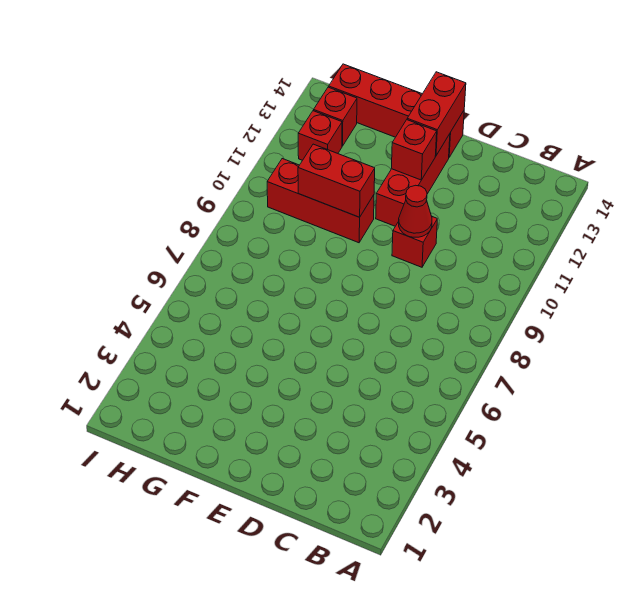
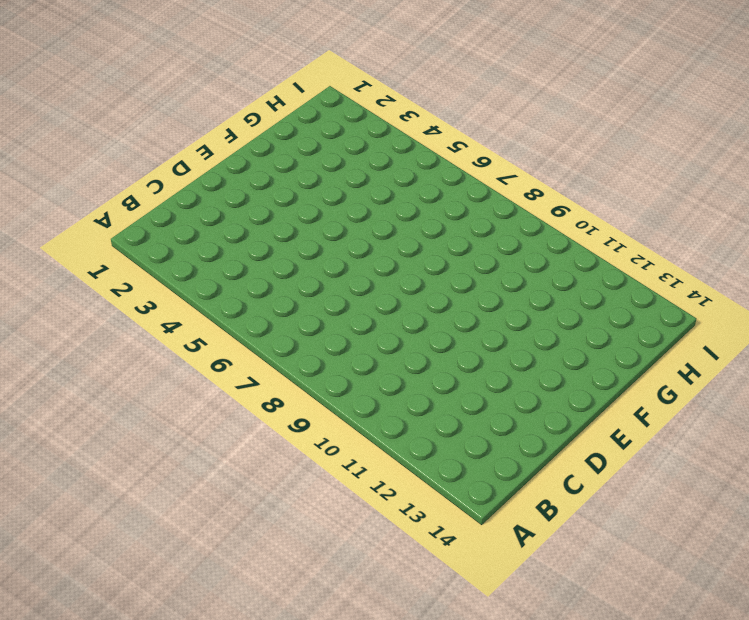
none -> red 1x1 brick [392,217,437,267]
none -> red 1x3 brick [376,134,450,226]

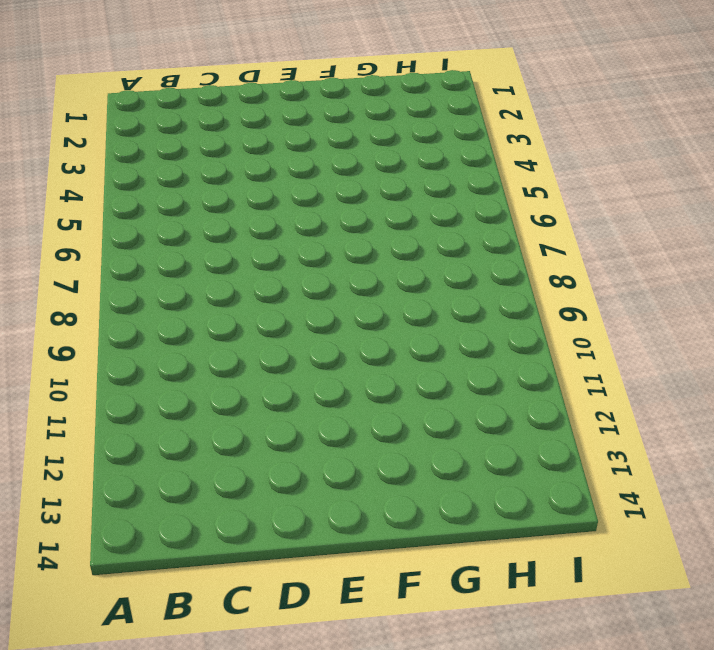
none -> red 1x1 brick [392,217,437,267]
none -> red 1x3 brick [376,134,450,226]

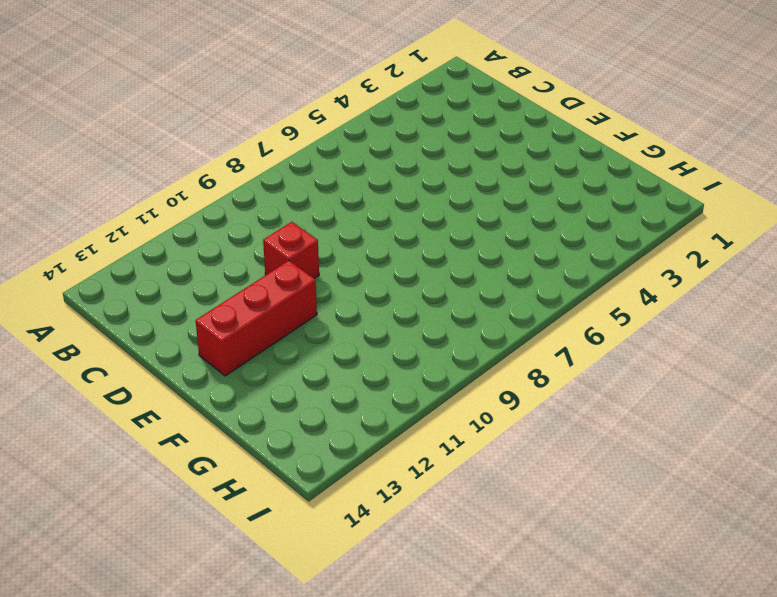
none -> red 1x4 brick [329,64,464,157]
none -> red 1x3 brick [267,159,374,243]

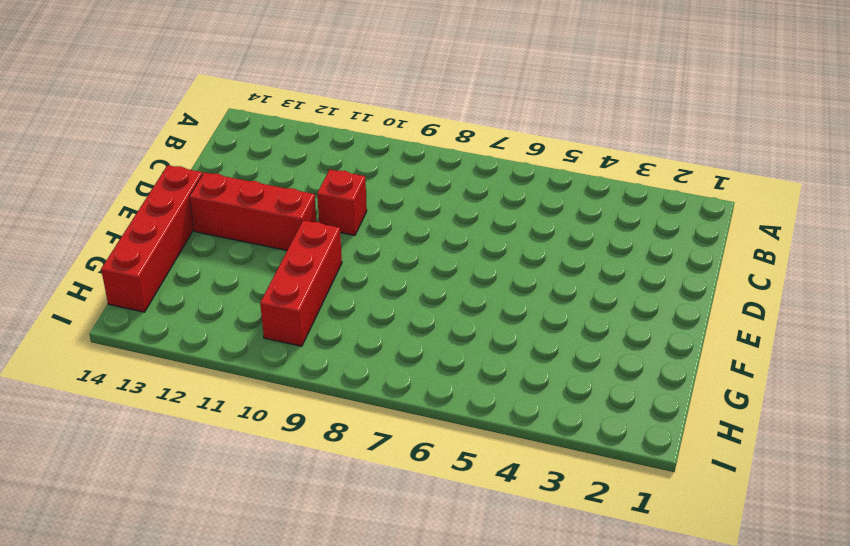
none -> red 1x1 brick [298,111,342,160]
none -> red 1x1 brick [314,87,357,146]

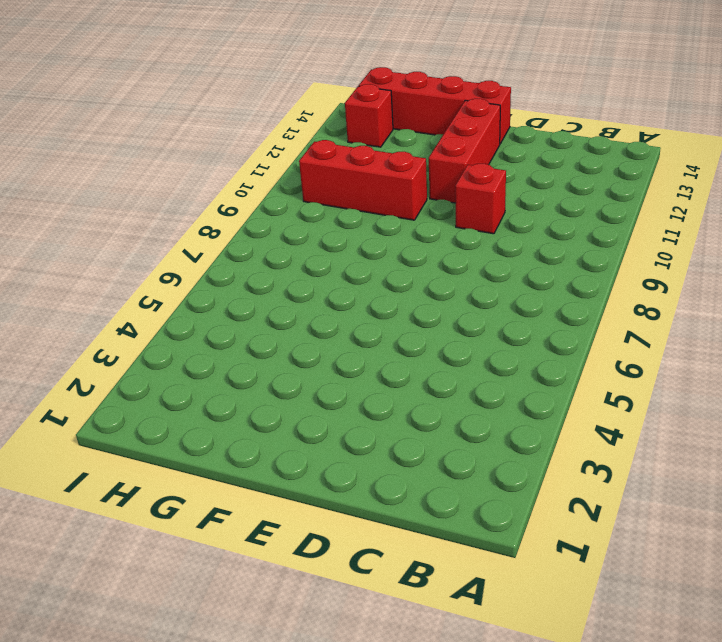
none -> red 1x1 brick [298,111,342,160]
none -> red 1x1 cone [399,185,432,237]

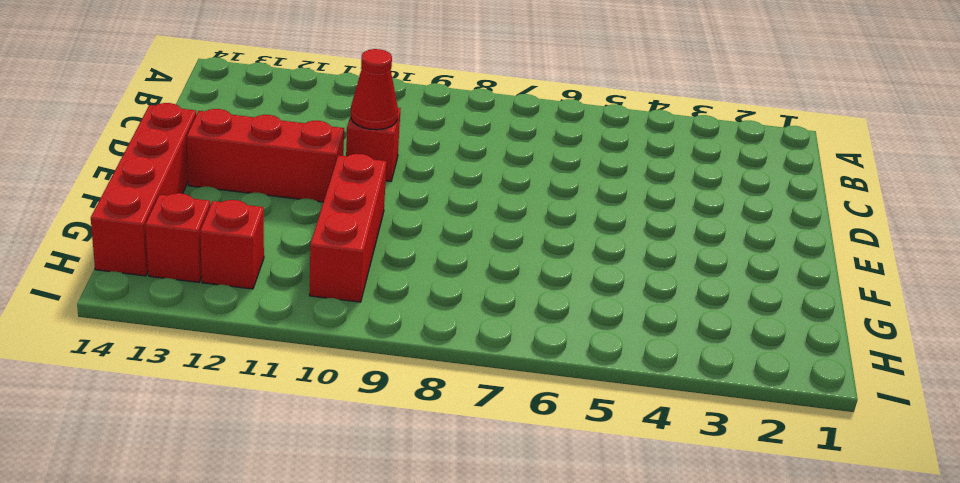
none -> red 1x1 brick [391,120,437,180]
none -> red 1x2 brick [407,72,466,155]

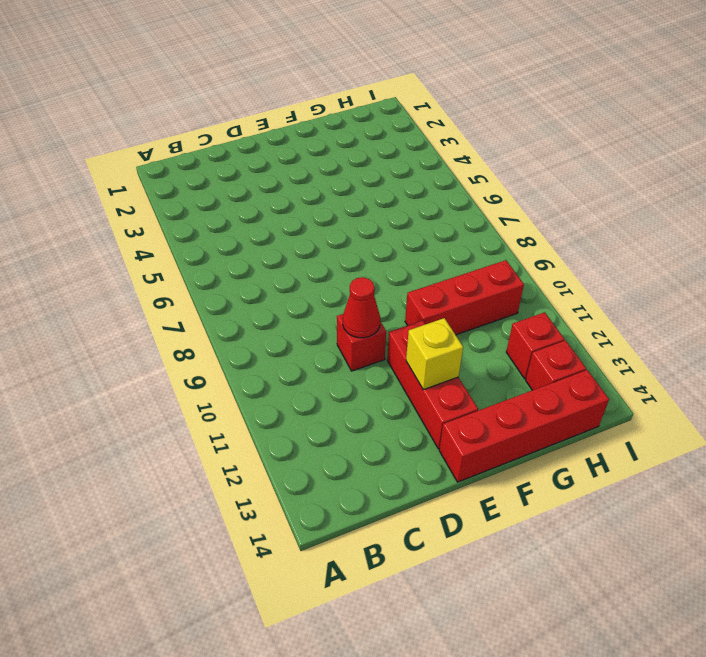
yellow 1x1 brick [406,318,463,390] -> red 1x1 brick [391,120,437,180]
none -> red 1x2 brick [407,72,466,155]
none -> red 1x2 brick [298,144,375,217]

